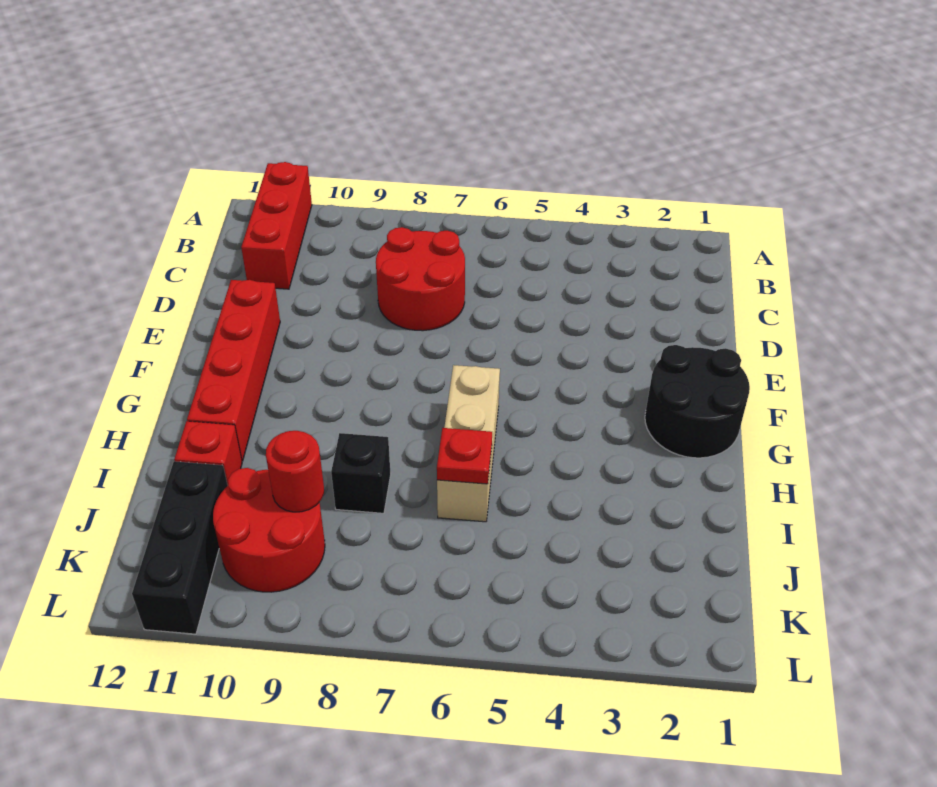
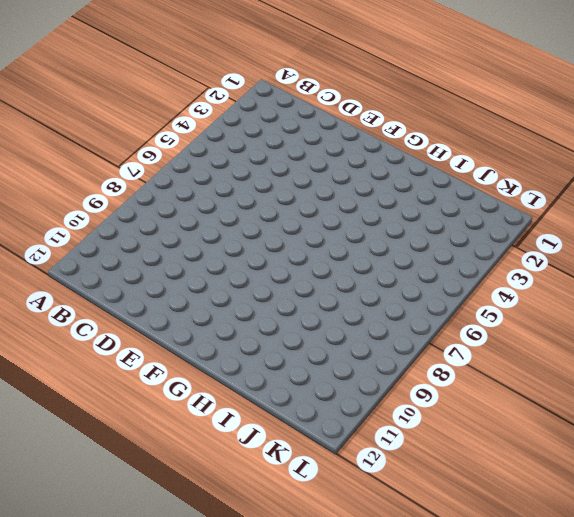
none -> red 1x3 brick [241,162,312,289]
none -> red 2x2 round brick [376,227,465,331]

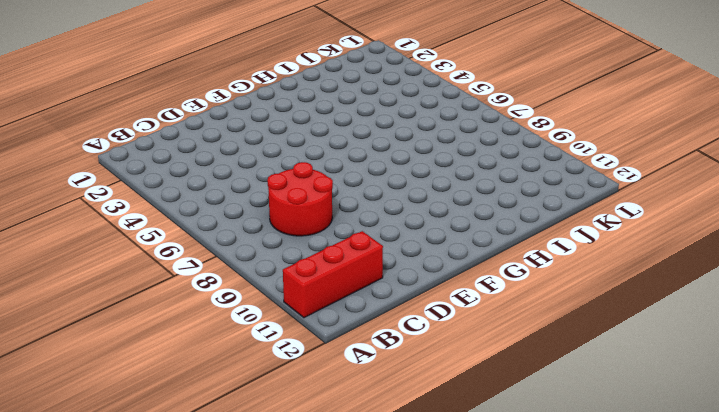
none -> red 1x4 brick [187,280,280,461]
none -> black 2x2 round brick [645,345,750,458]

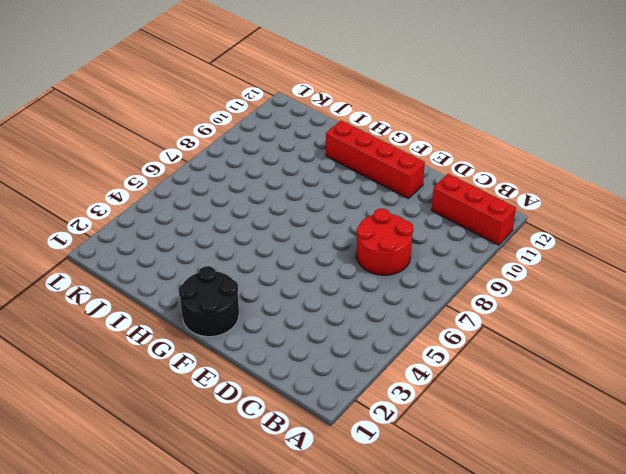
none -> tan 1x3 brick [437,365,500,522]
none -> black 1x1 brick [331,433,391,513]

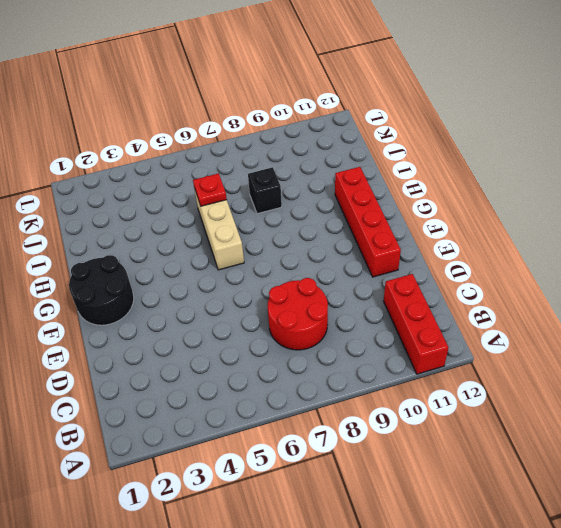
none -> red 1x1 brick [174,421,242,485]
none -> red 2x2 round brick [213,468,325,592]

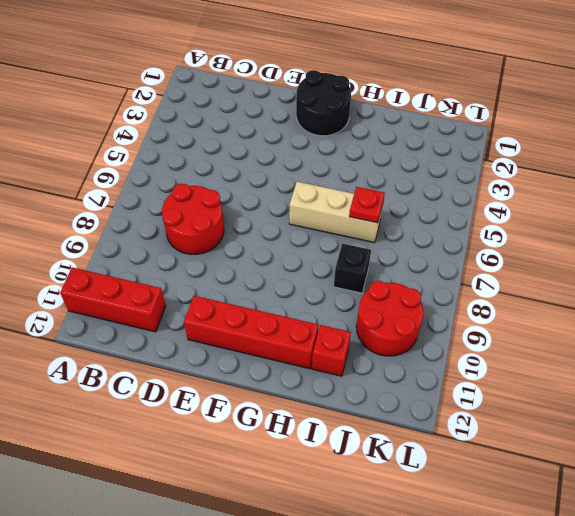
none -> black 1x3 brick [132,461,228,634]
none -> red 1x1 round brick [266,431,324,512]

